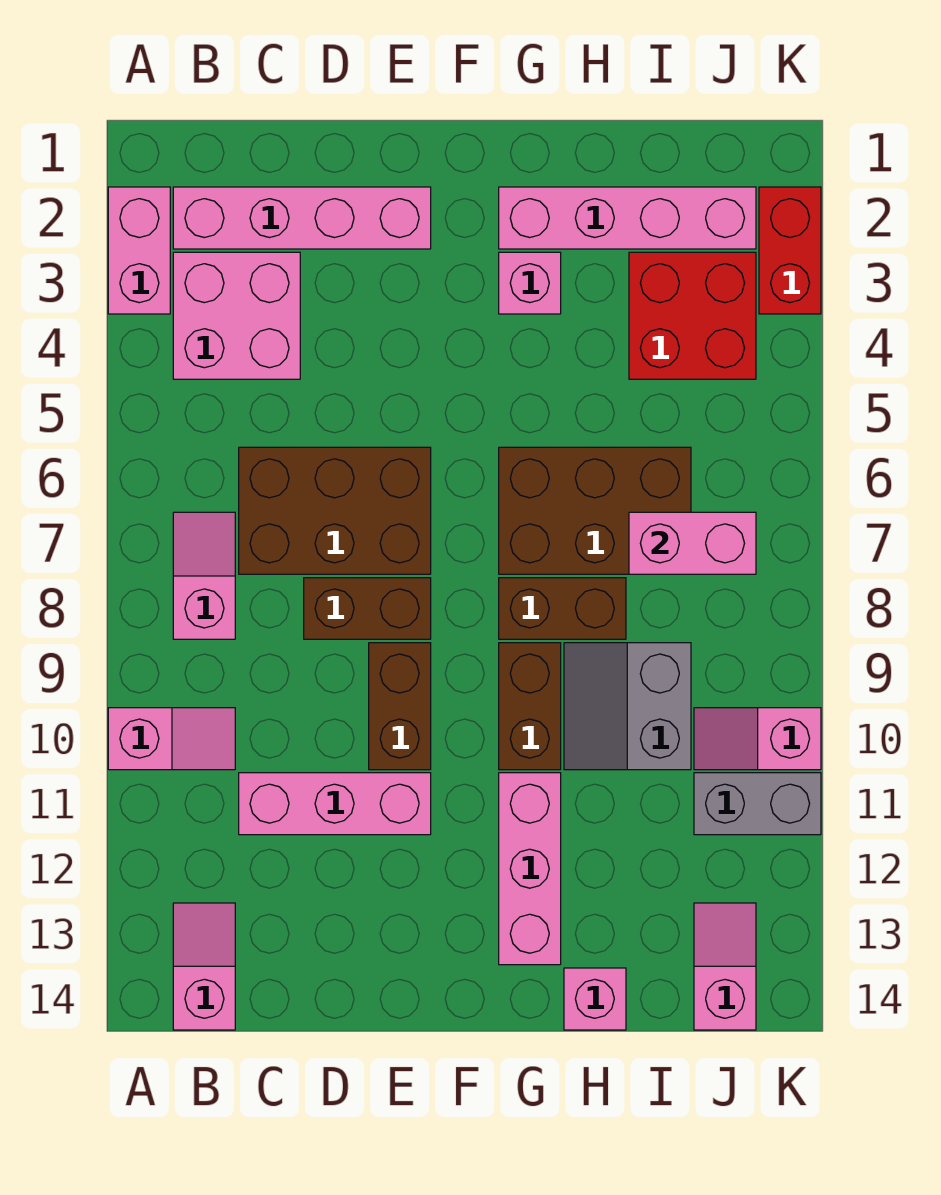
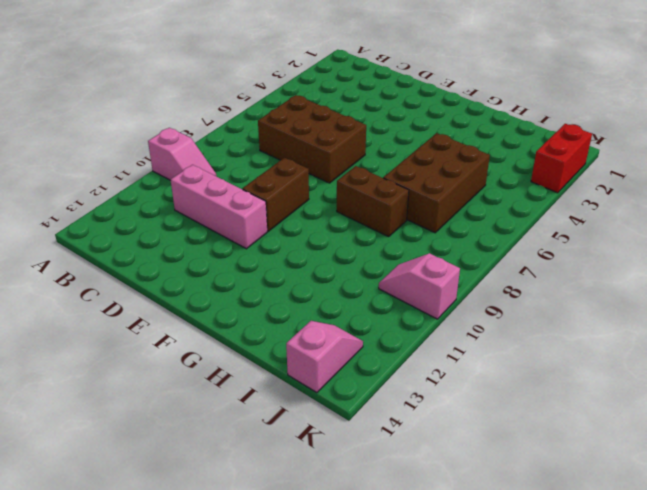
brown 2x3 brick [383,133,490,233] -> brown 2x3 brick turned to [499,447,691,574]
none -> pink 1x2 brick [108,187,170,314]
none -> pink 1x4 brick [173,187,431,249]
none -> pink 2x2 brick [173,252,300,379]

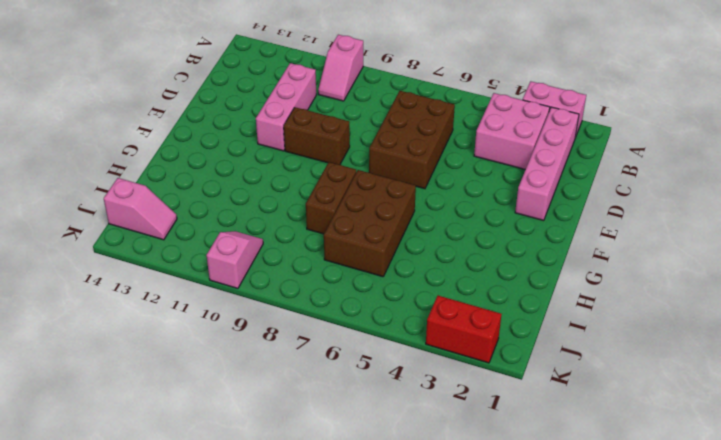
none -> pink 1x2 slope [173,512,235,639]
none -> pink 1x2 slope [173,903,235,1030]
none -> brown 1x2 brick [304,578,431,639]

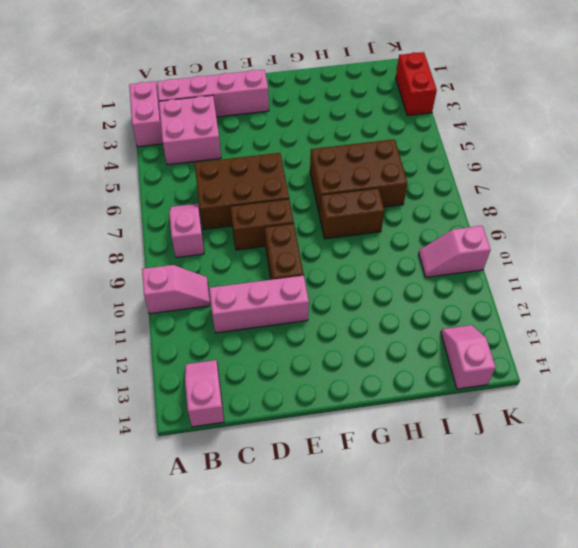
none -> pink 1x4 brick [499,187,756,249]
none -> pink 1x1 brick [499,252,561,314]
none -> brown 1x2 brick [499,643,561,770]

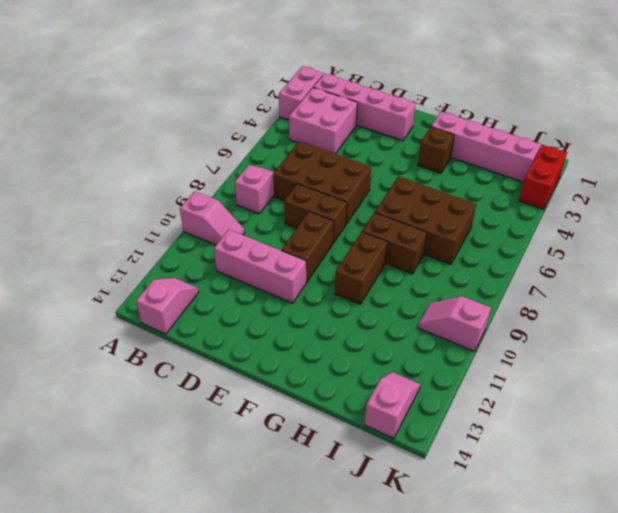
brown 1x1 brick [418,127,454,173] -> pink 1x1 brick [499,252,561,314]
none -> pink 1x3 brick [499,773,561,965]
none -> grey 2x2 slope [564,643,691,770]
none -> pink 1x1 brick [564,968,626,1030]

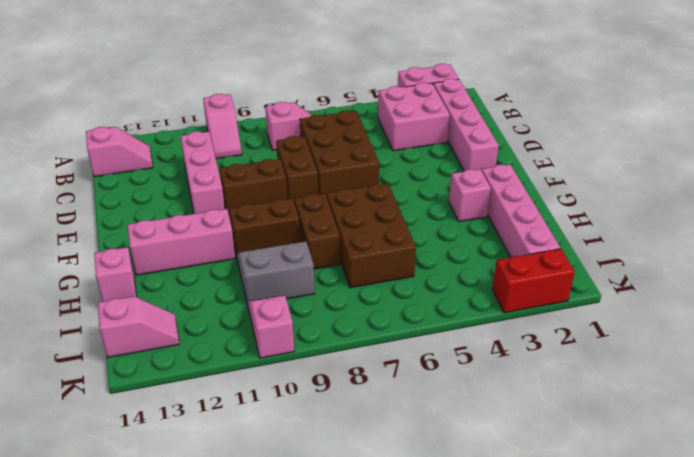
none -> red 2x2 brick [629,252,756,379]
none -> grey 1x2 brick [694,773,821,835]
none -> pink 1x2 brick [629,512,756,574]

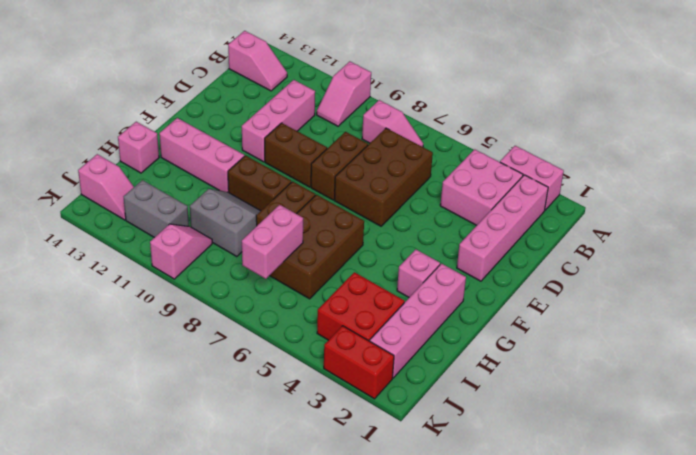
grey 1x2 brick [124,180,189,238] -> grey 1x2 brick turned to [694,773,821,835]

